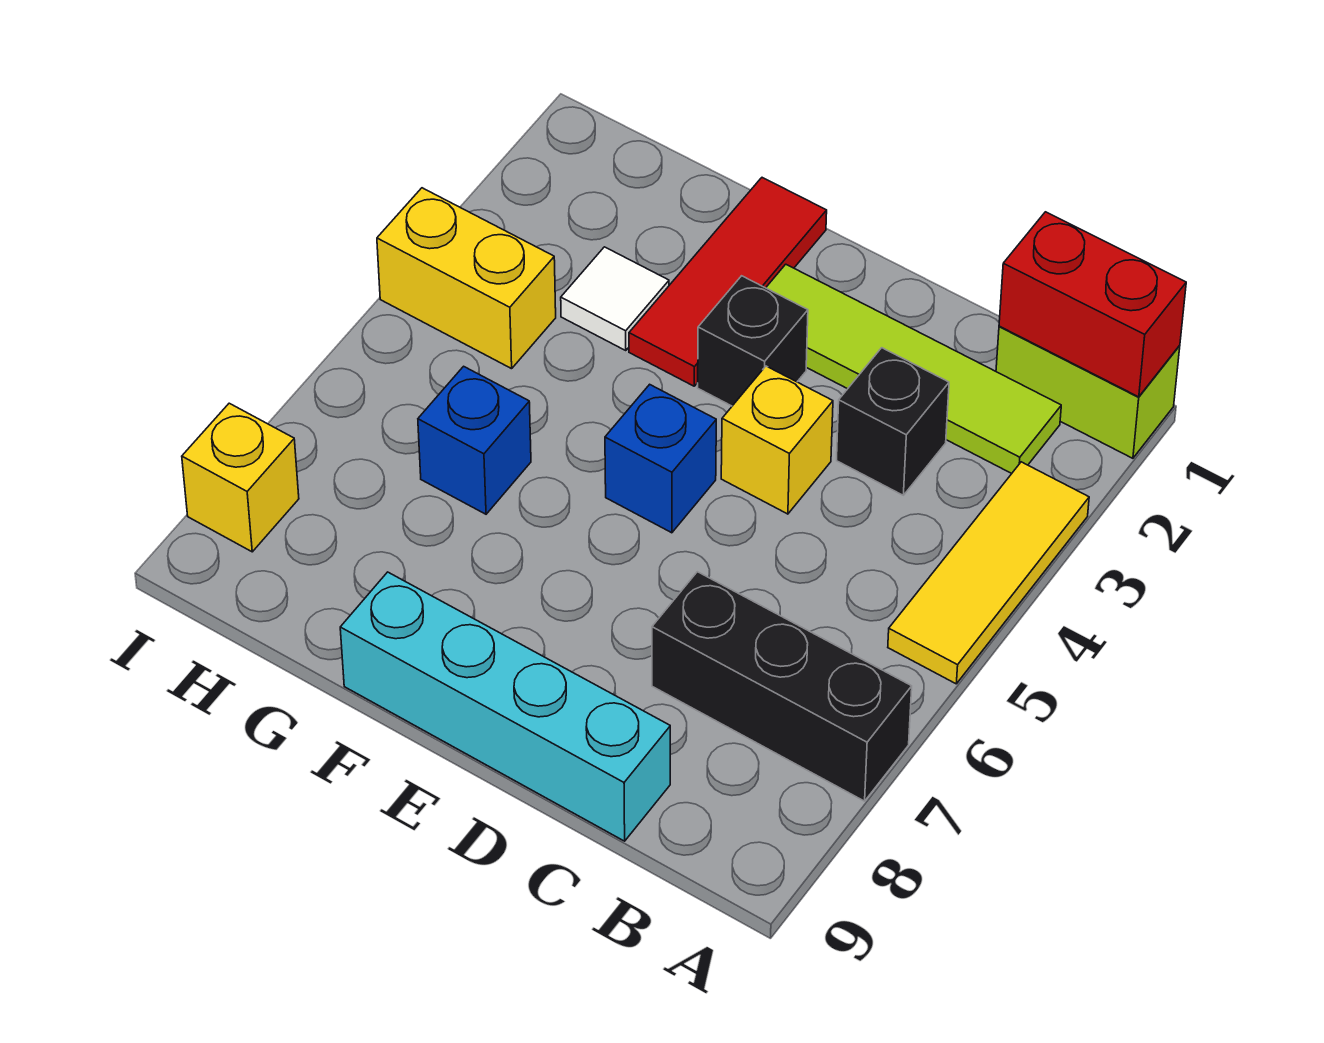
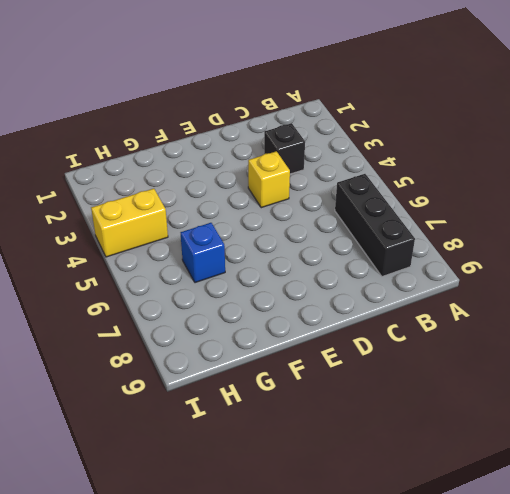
black 1x3 brick [335,174,415,276] -> black 1x3 brick turned to [652,572,912,801]
none -> lime 1x2 brick [996,326,1180,458]
none -> yellow 1x3 tile [888,462,1089,684]
none -> lime 1x4 tile [766,264,1061,473]

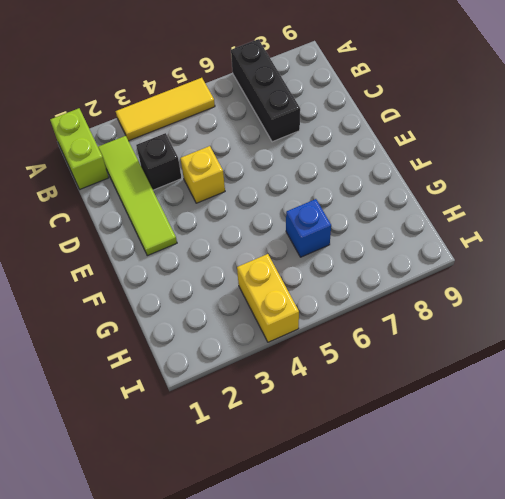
none -> cyan 1x4 brick [340,572,670,841]
none -> black 1x1 brick [698,276,808,406]
none -> blue 1x1 brick [605,384,716,533]

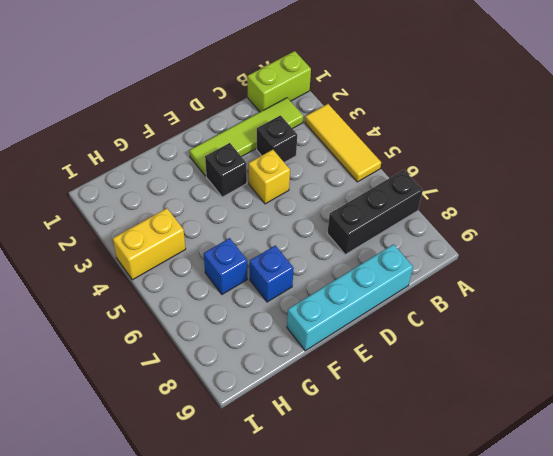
blue 1x1 brick [250,245,294,302] -> blue 1x1 brick moved to [605,384,716,533]
none -> red 1x3 tile [629,178,827,386]
none -> white 1x1 tile [561,247,669,351]
none -> yellow 1x1 brick [182,403,299,552]

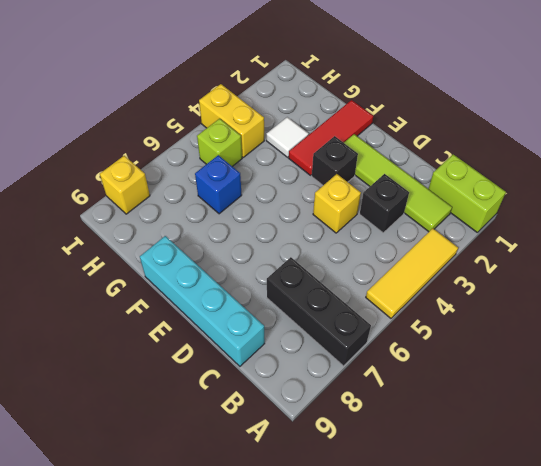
lime 1x1 brick [197,119,242,166] -> none
none -> blue 1x1 brick [605,384,716,533]
none -> red 1x2 brick [999,212,1186,397]

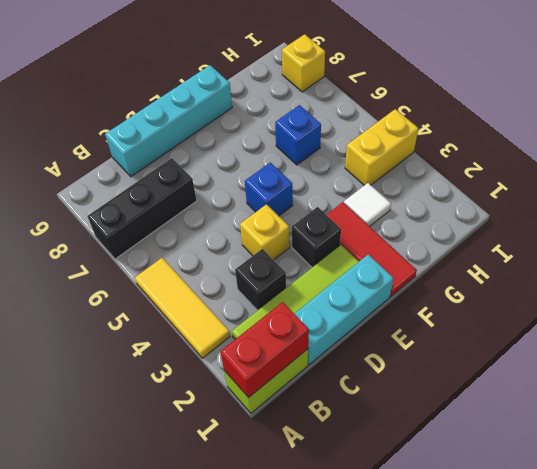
cyan 1x3 brick [295,254,394,365] -> none

